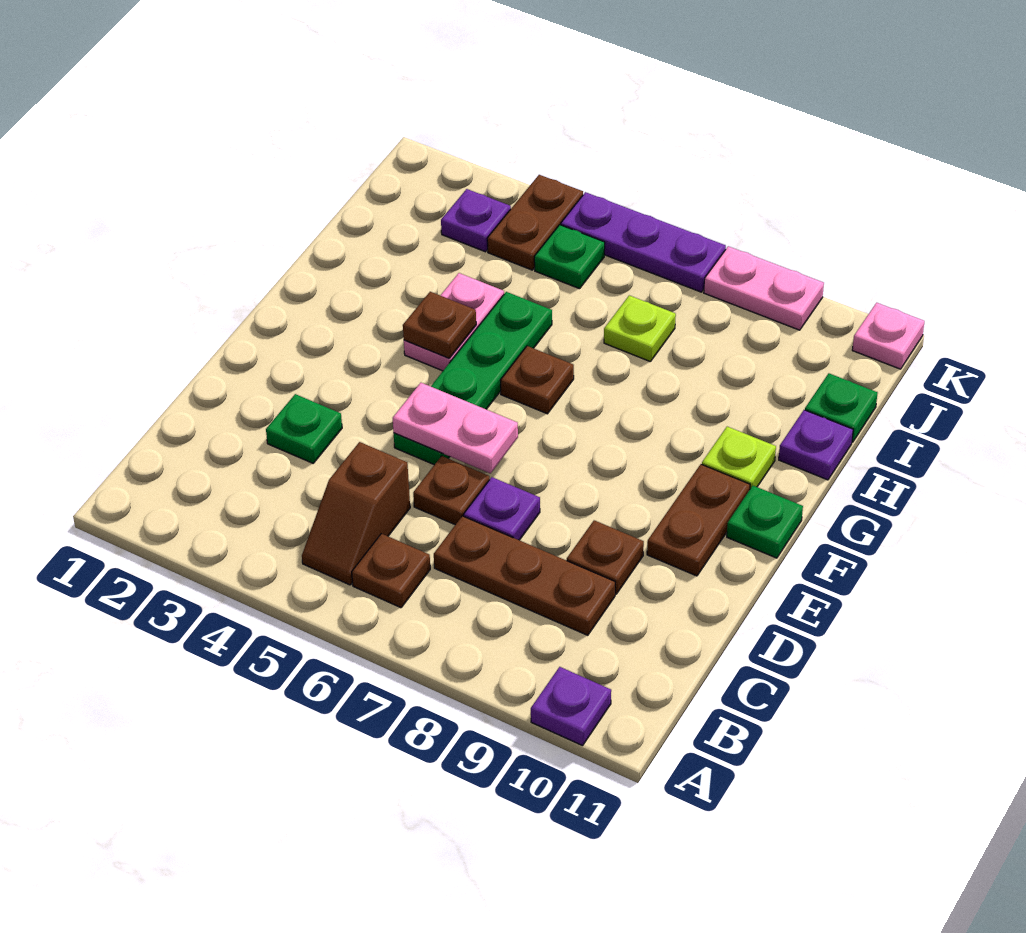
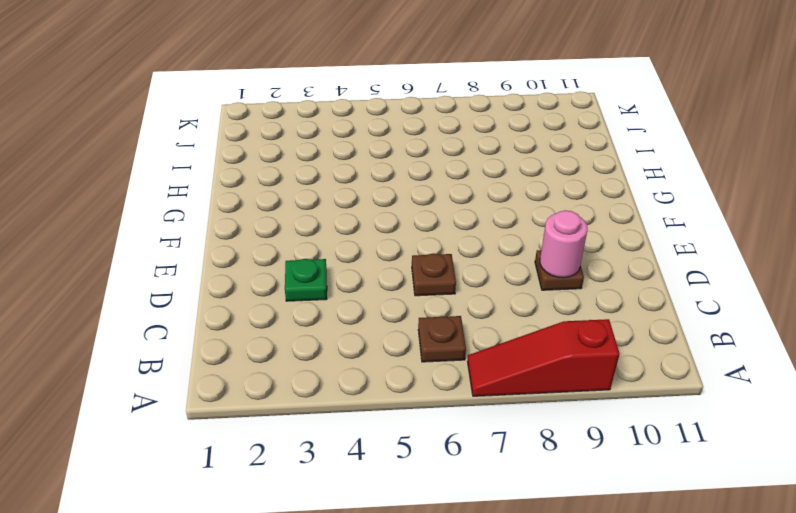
red 1x3 slope [468,319,620,396] -> none
pink 1x1 round brick [540,210,588,278] -> none
none -> purple 1x1 plate [531,667,611,746]
none -> brown 1x2 slope [302,442,410,585]
none -> brown 1x3 plate [434,516,615,635]

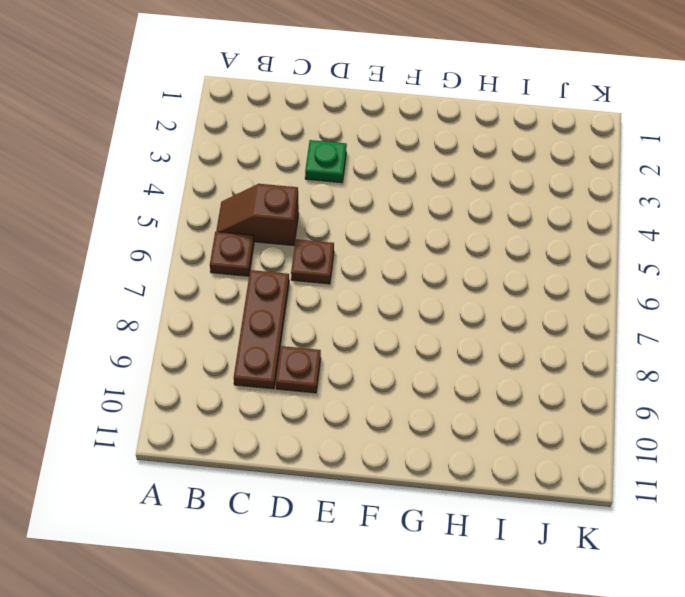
none -> purple 1x1 plate [531,667,611,746]
none -> purple 1x1 plate [464,477,540,540]
none -> green 1x4 plate [394,292,552,465]

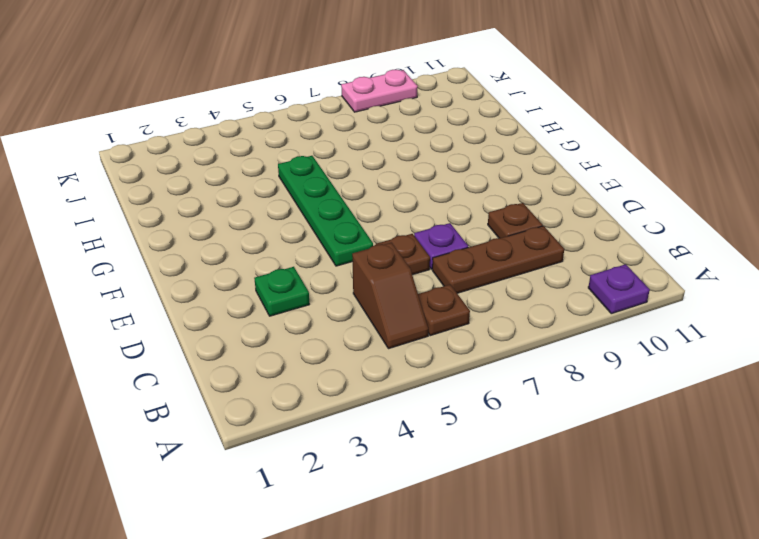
none -> brown 1x2 plate [647,464,750,576]
none -> green 1x1 plate [727,486,803,558]
none -> pink 1x2 plate [404,273,504,371]

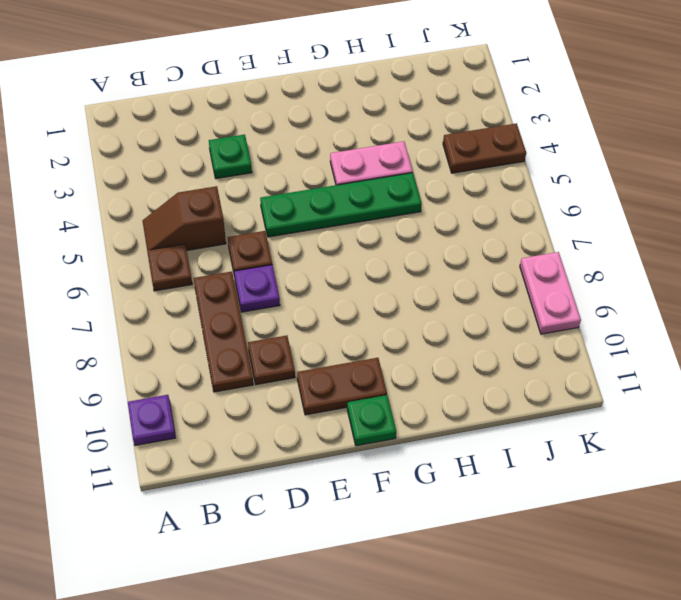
none -> brown 1x1 plate [500,346,574,414]
none -> lime 1x1 plate [702,427,776,489]
none -> purple 1x1 plate [779,410,853,480]

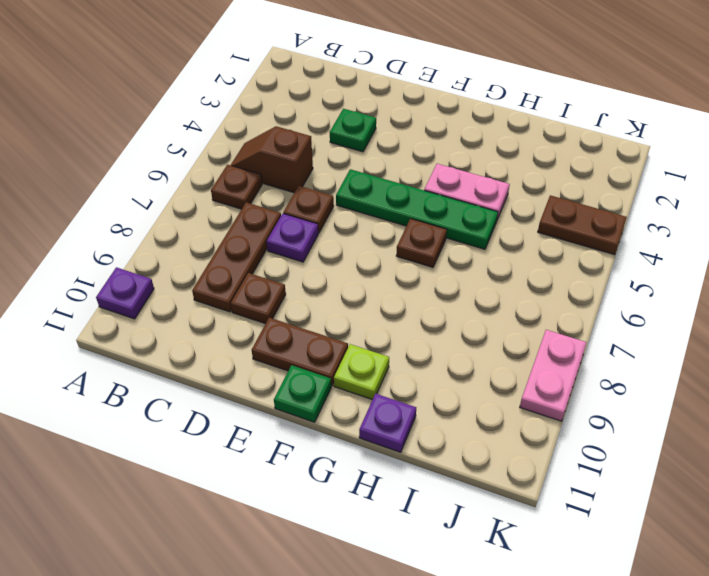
none -> lime 1x1 plate [604,295,676,362]
none -> green 1x1 plate [805,373,878,442]
none -> purple 1x1 plate [441,189,511,252]

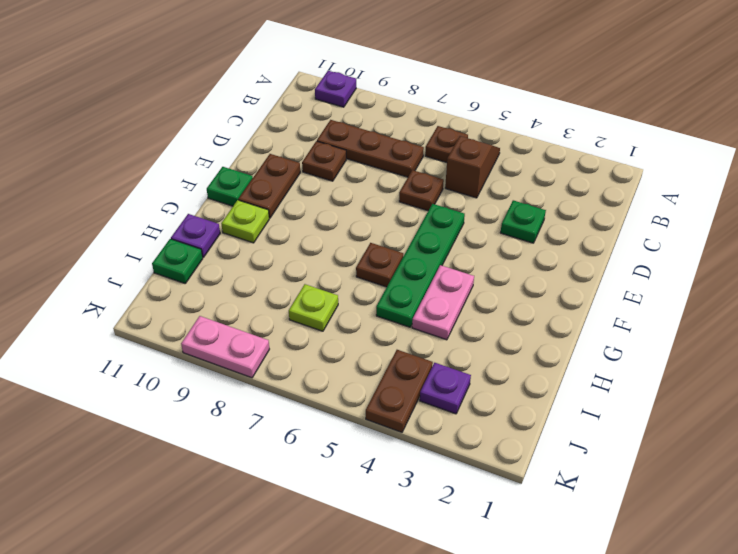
none -> purple 1x1 plate [464,477,540,540]
none -> green 1x1 plate [534,225,605,289]
none -> purple 1x3 plate [561,192,726,292]

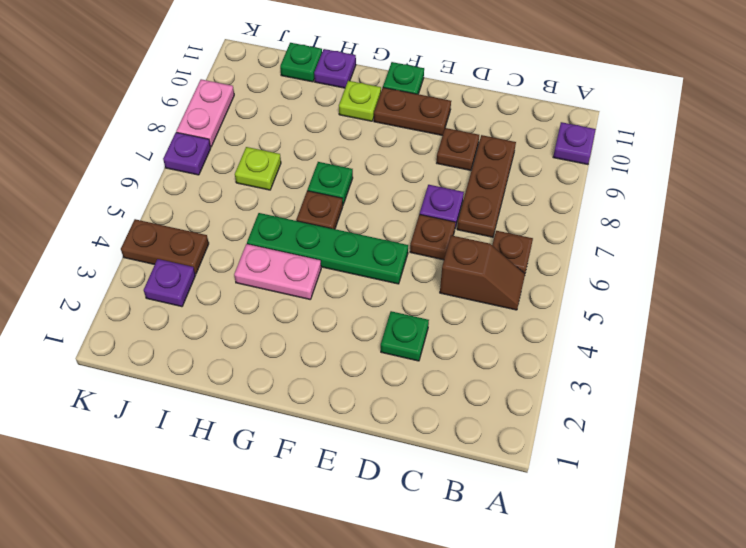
green 1x1 plate [308,162,353,205] -> green 1x1 plate moved to [534,225,605,289]
purple 1x1 plate [163,132,211,175] -> purple 1x3 plate [561,192,726,292]
none -> pink 1x1 plate [852,303,925,369]
none -> pink 1x2 plate [393,383,518,473]
none -> brown 1x1 plate [403,292,476,358]

